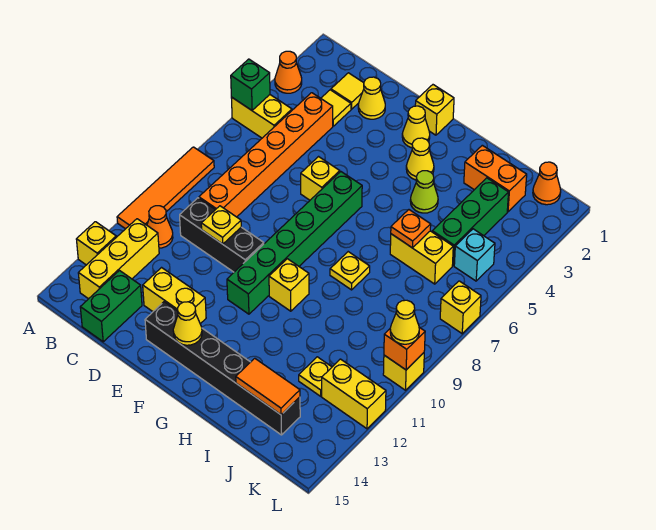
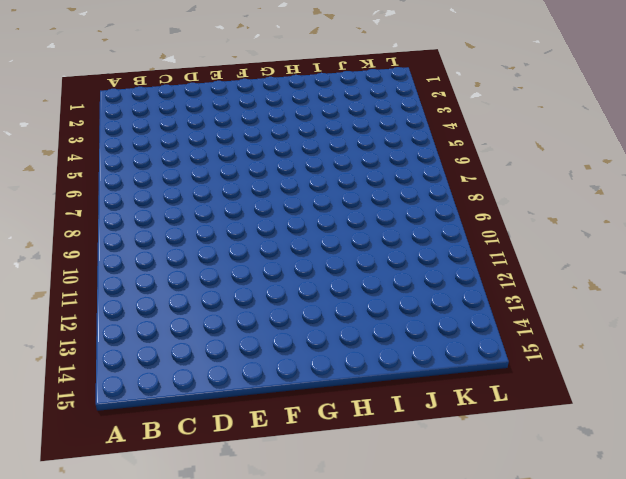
none -> orange 1x1 cone [275,51,302,93]
none -> yellow 1x2 brick [231,95,292,138]
none -> orange 1x4 tile [117,147,214,229]
none -> yellow 1x1 brick [76,222,116,265]

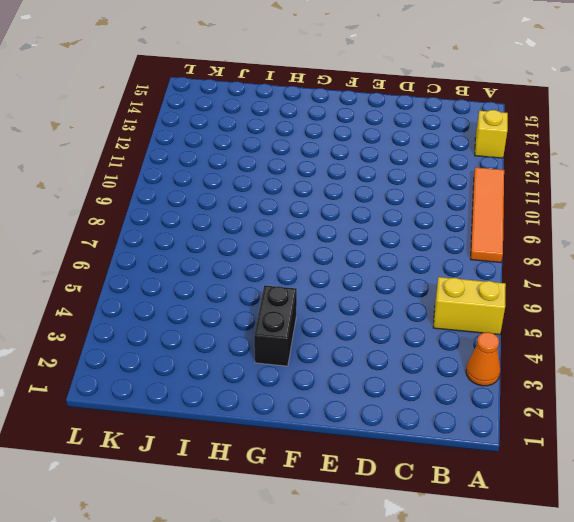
black 1x2 brick [254,285,297,366] -> yellow 1x1 cone [406,138,434,180]
none -> orange 1x1 cone [147,206,173,248]
none -> yellow 1x3 brick [78,219,159,299]
none -> yellow 1x1 tile [331,73,364,109]
none -> yellow 1x1 tile [321,90,351,126]

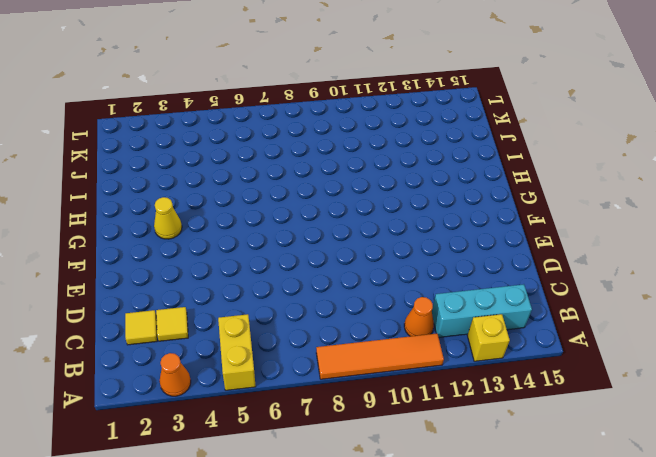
cyan 1x3 brick [432,284,532,337] -> yellow 1x3 brick [78,219,159,299]
none -> orange 1x6 brick [199,93,333,217]
none -> black 1x3 brick [180,198,264,272]
none -> green 1x2 brick [80,271,142,342]
none -> yellow 1x1 cone [358,77,385,119]

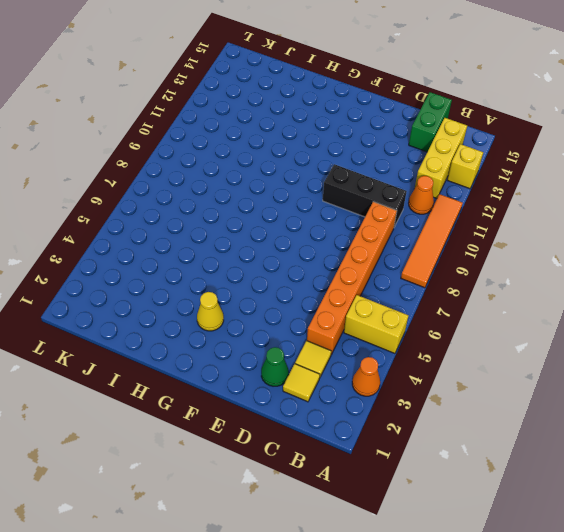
green 1x1 cone [261,347,289,386] -> yellow 1x1 cone [358,77,385,119]
none -> yellow 1x2 brick [143,268,206,324]
none -> yellow 1x1 brick [301,157,340,200]
none -> black 1x6 brick [145,302,300,435]
none -> yellow 1x1 brick [415,85,454,135]

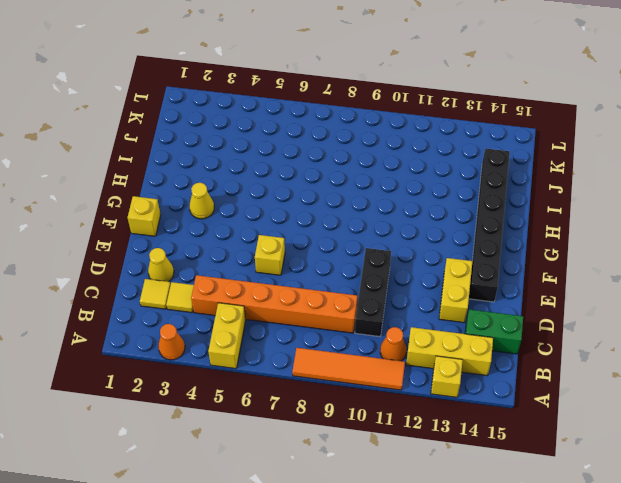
none -> yellow 1x1 cone [402,106,430,148]
none -> green 1x6 brick [227,172,362,314]
none -> yellow 1x1 brick [269,259,309,311]
none -> lime 1x1 cone [410,171,438,213]

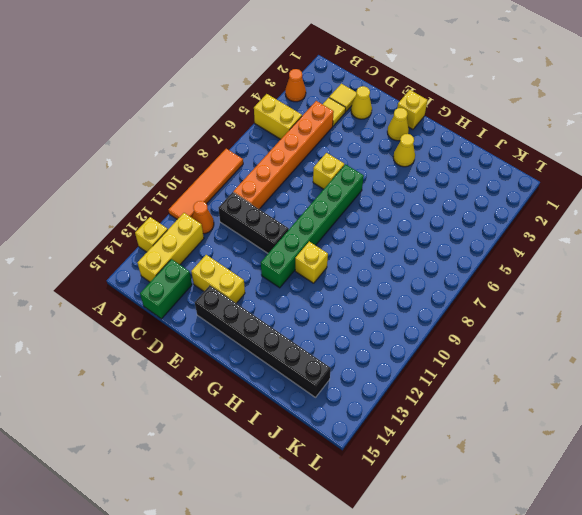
none -> lime 1x1 cone [410,171,438,213]
none -> yellow 1x1 plate [330,252,370,290]
none -> orange 1x2 brick [464,145,527,212]
none -> yellow 1x2 brick [390,231,453,284]

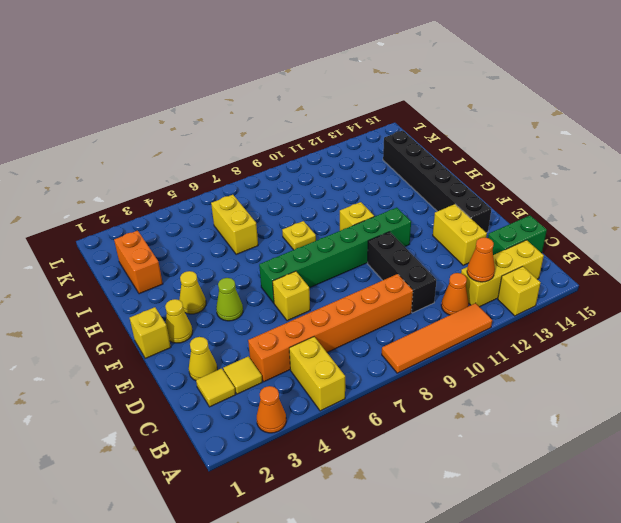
orange 1x1 cone [467,237,495,282] -> orange 1x1 cone moved to [533,162,561,205]
lime 1x1 cone [216,278,243,321] -> lime 1x1 cone moved to [410,171,438,213]
none -> green 1x3 brick [432,178,509,266]
none -> yellow 1x1 plate [299,357,332,396]
none -> cyan 1x1 brick [454,229,495,281]
none -> yellow 1x2 brick [322,359,386,429]

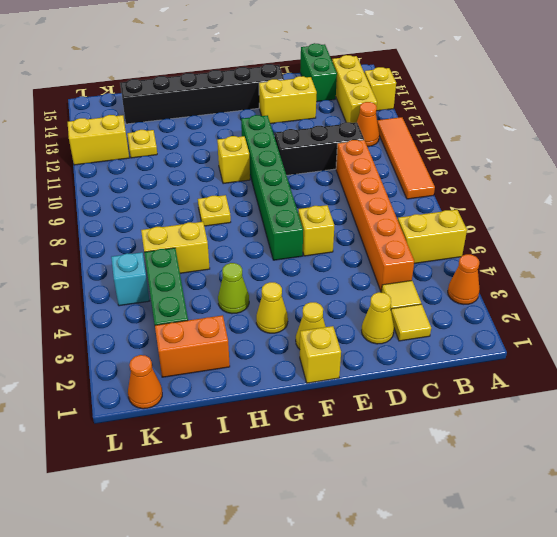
none -> yellow 1x1 brick [440,281,481,334]
none -> yellow 1x1 brick [383,353,424,390]
none -> green 1x1 brick [231,59,270,110]
none -> yellow 1x1 plate [201,206,241,244]

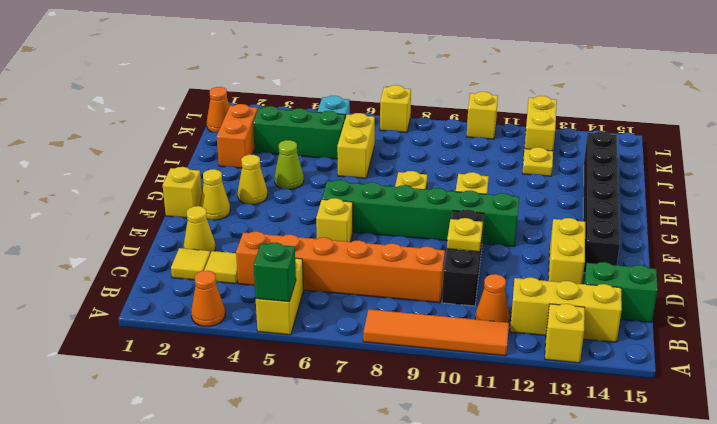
none -> yellow 1x1 cone [173,302,202,345]
none -> orange 1x1 plate [391,210,431,248]
none -> orange 1x2 tile [236,358,300,415]
none -> orange 1x1 brick [384,327,425,370]

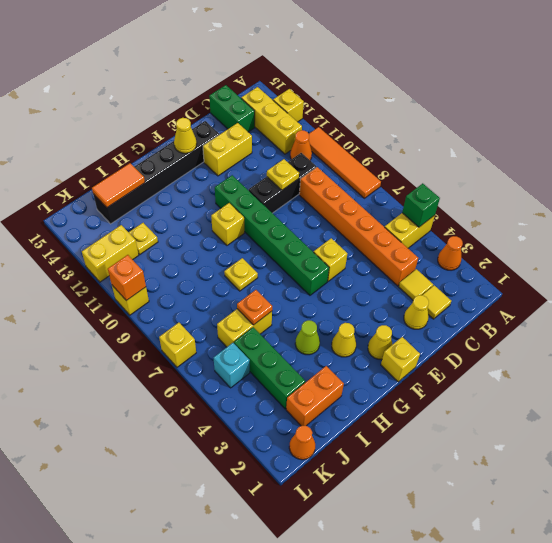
none -> yellow 1x1 cone [390,300,419,344]

